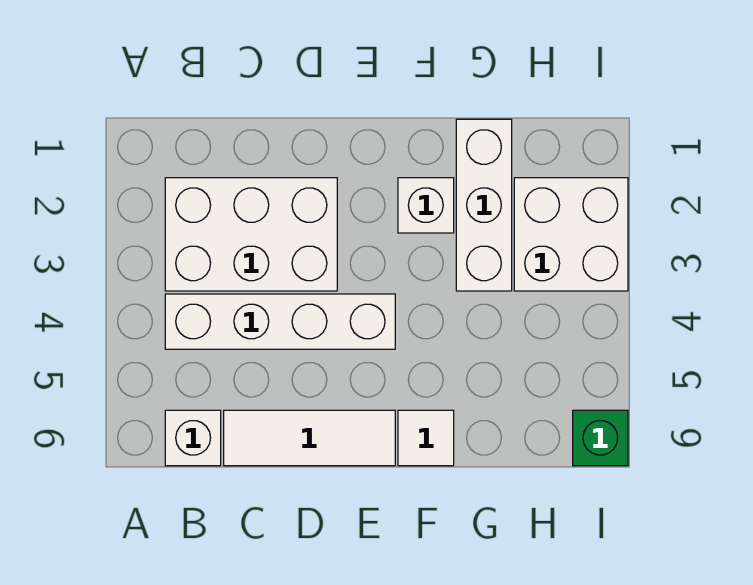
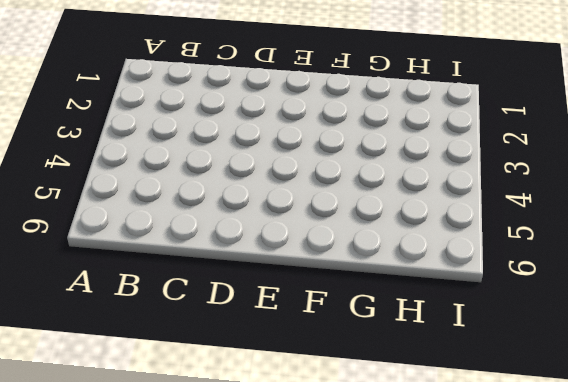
none -> white 2x3 brick [165,178,337,291]
none -> white 1x4 brick [165,294,395,349]

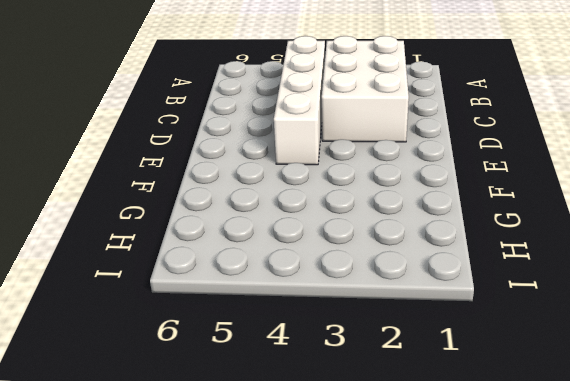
none -> white 1x1 brick [165,410,221,466]
none -> white 1x3 tile [224,410,395,466]

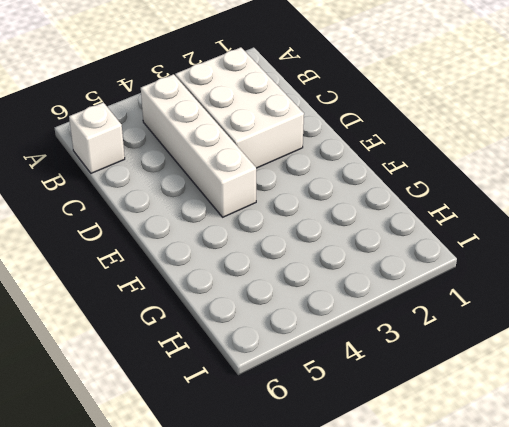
none -> white 1x3 tile [224,410,395,466]
none -> white 1x1 brick [398,178,454,233]

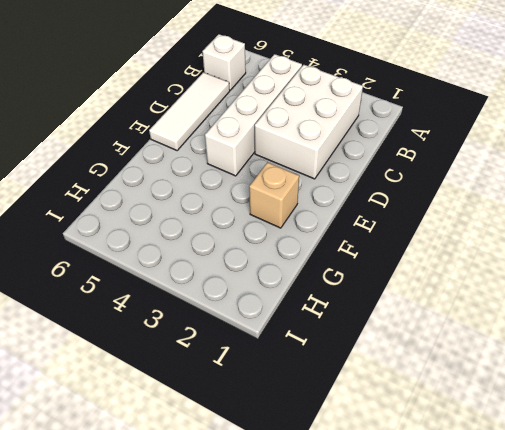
tan 1x1 brick [249,162,299,228] -> white 1x1 brick [398,178,454,233]
none -> white 1x1 tile [398,410,454,466]
none -> white 1x3 brick [456,119,512,291]

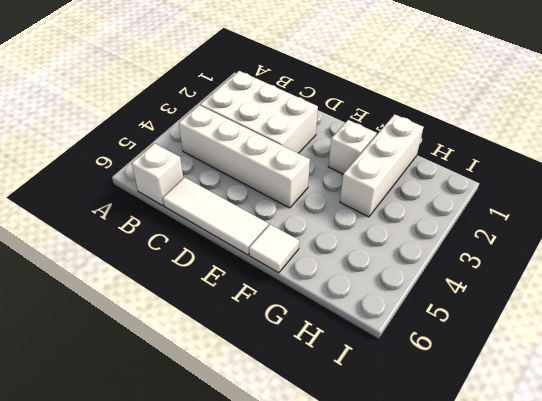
none -> white 2x2 brick [514,178,628,291]
none -> green 1x1 brick [573,410,628,466]

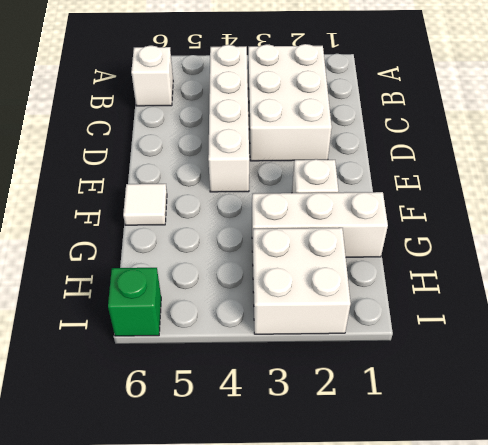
none -> white 1x3 tile [224,410,395,466]

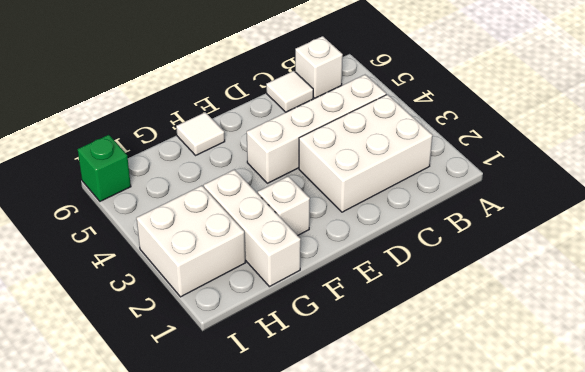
white 1x1 tile [266,71,313,112] -> white 1x3 tile [224,410,395,466]

